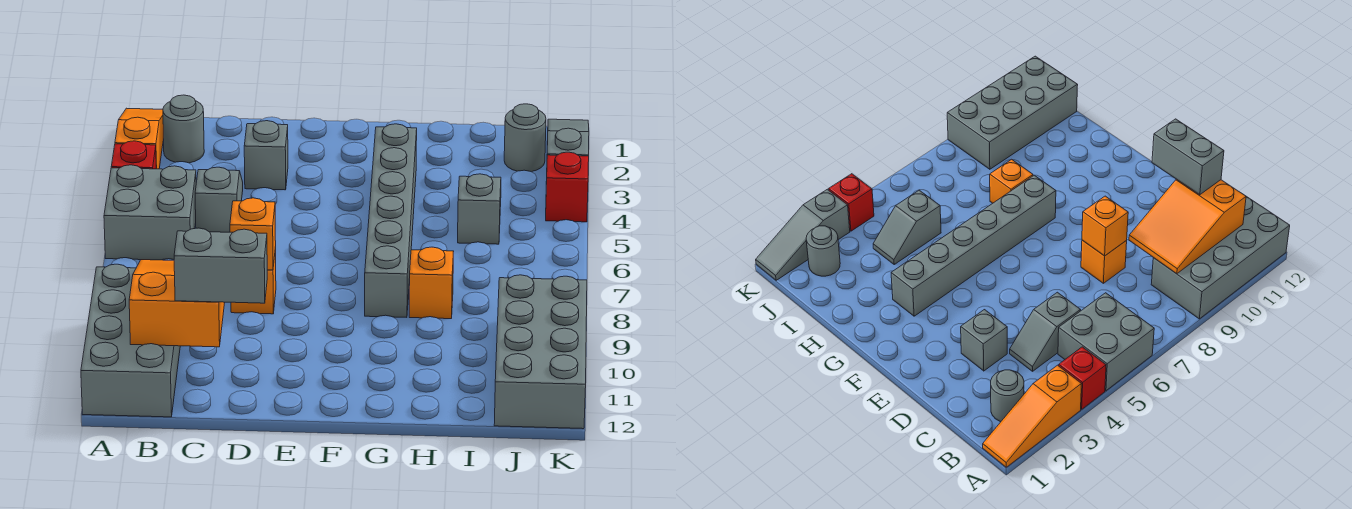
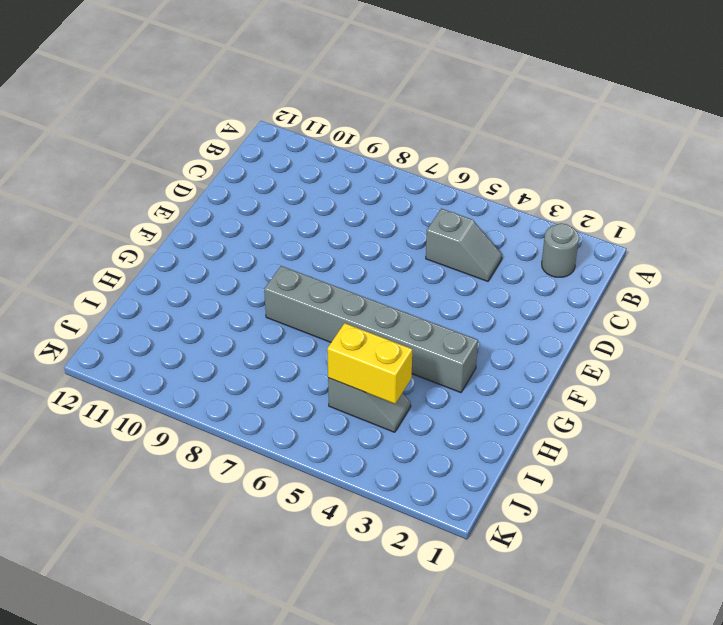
yellow 1x2 brick [327,323,412,404] -> none
none -> orange 1x3 slope [115,108,163,169]
none -> red 1x1 brick [111,141,156,169]
none -> grey 2x2 brick [104,165,196,260]

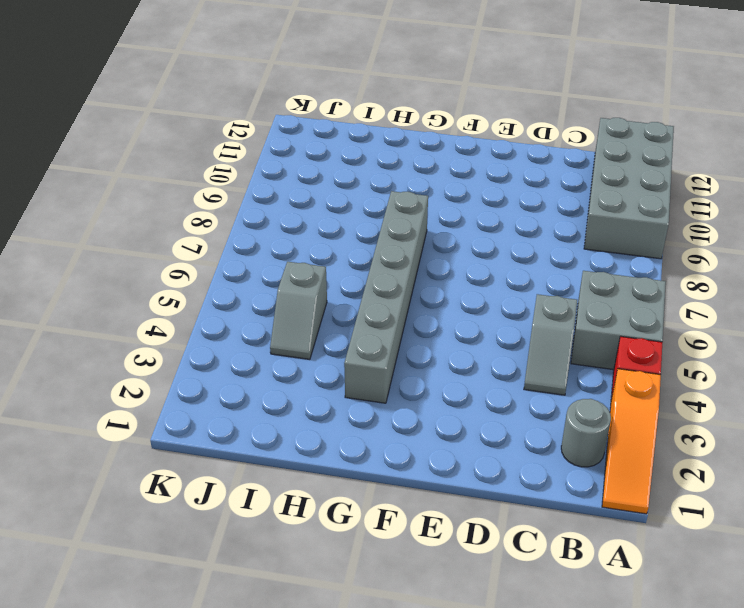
none -> grey 1x1 brick [244,121,288,190]
none -> orange 1x1 brick [231,247,276,314]
none -> orange 1x1 brick [409,247,454,319]

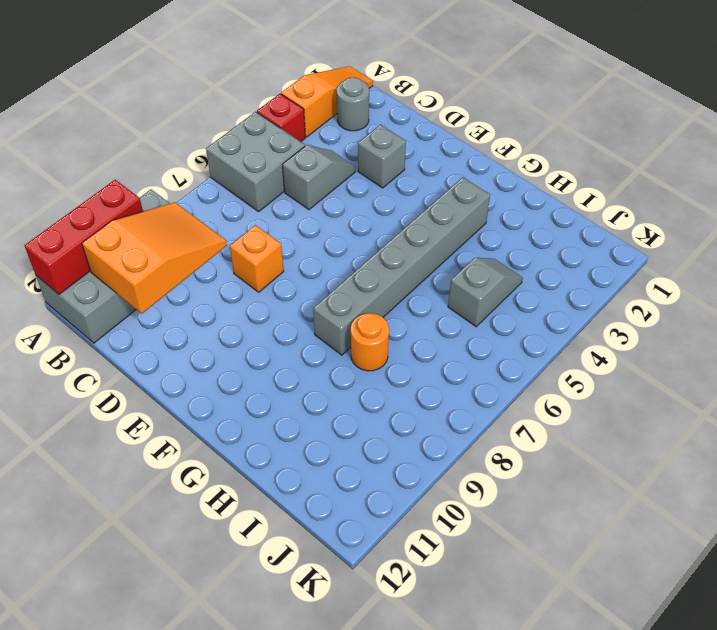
red 1x3 brick [24,180,143,294] -> none
orange 1x1 round brick [351,313,389,371] -> orange 1x1 brick [409,247,454,319]
none -> grey 1x1 round brick [504,104,546,172]
none -> grey 2x4 brick [494,275,587,429]
none -> grey 1x3 slope [546,119,589,182]

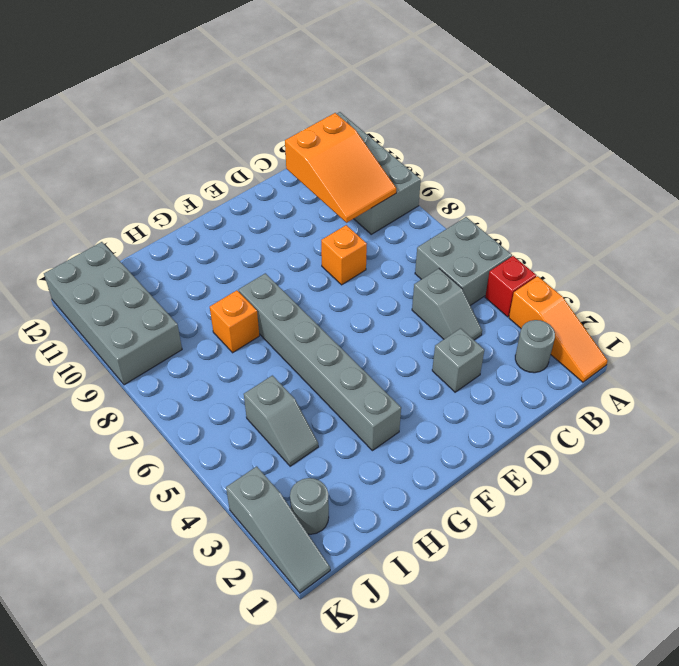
none -> red 1x1 brick [546,152,589,222]
none -> orange 1x1 brick [230,198,276,270]
none -> grey 1x2 brick [174,228,267,303]

